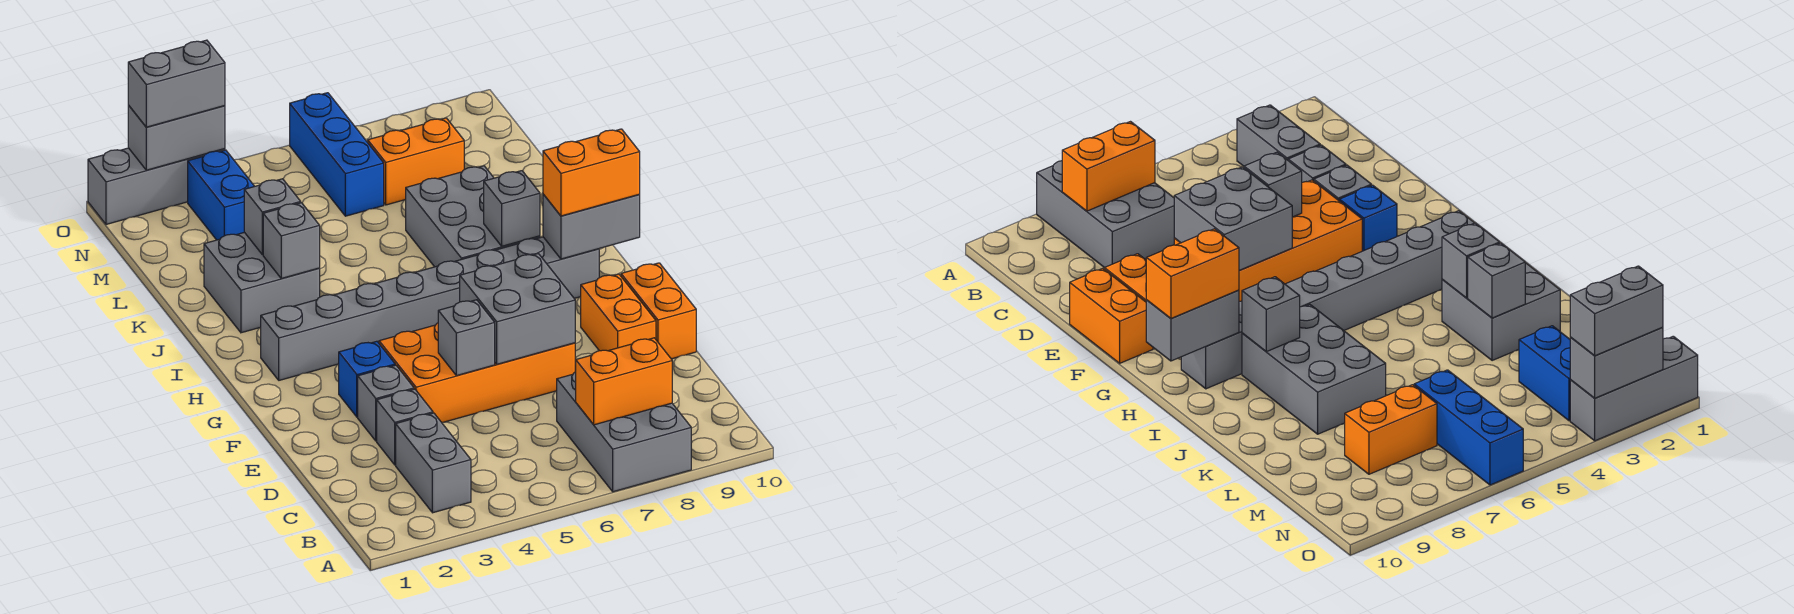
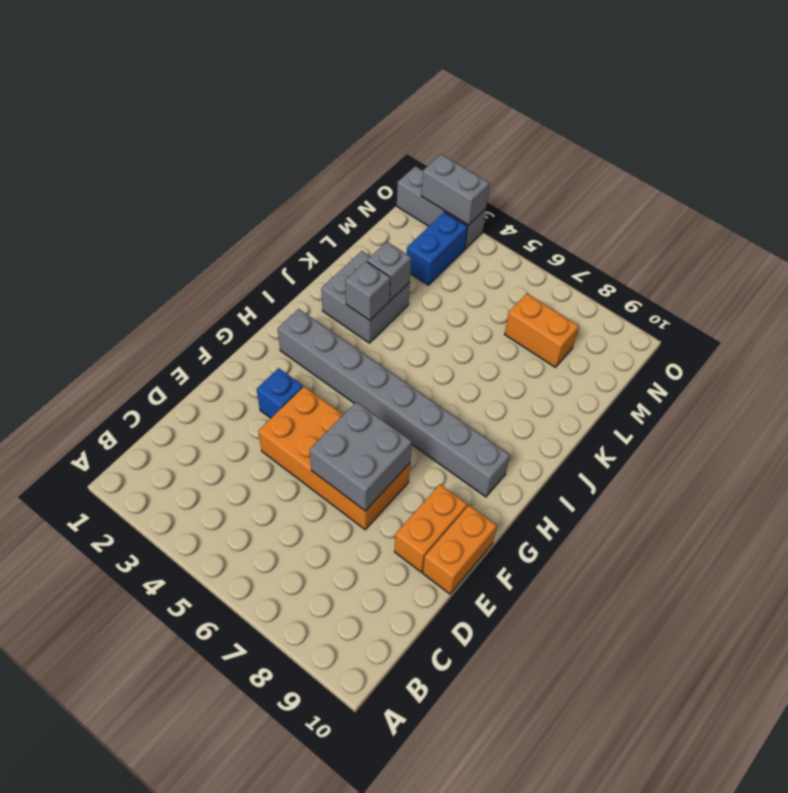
none -> grey 2x3 brick [557,372,691,492]
none -> grey 1x2 brick [396,413,471,513]
none -> grey 1x1 brick [377,389,433,465]

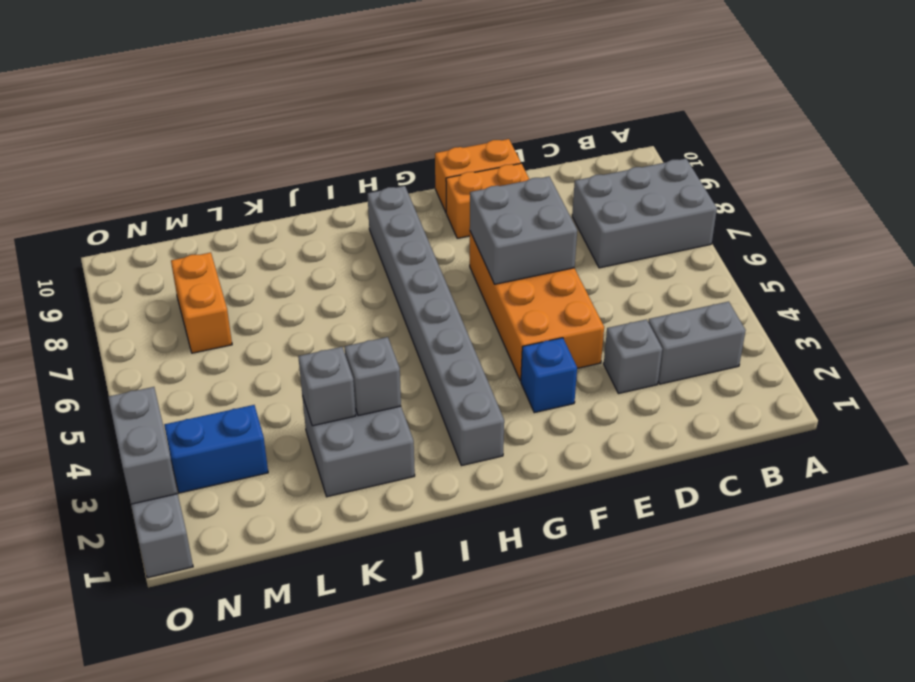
none -> grey 1x1 brick [358,365,414,441]
none -> grey 2x3 brick [406,166,540,267]
none -> blue 1x3 brick [290,93,384,216]

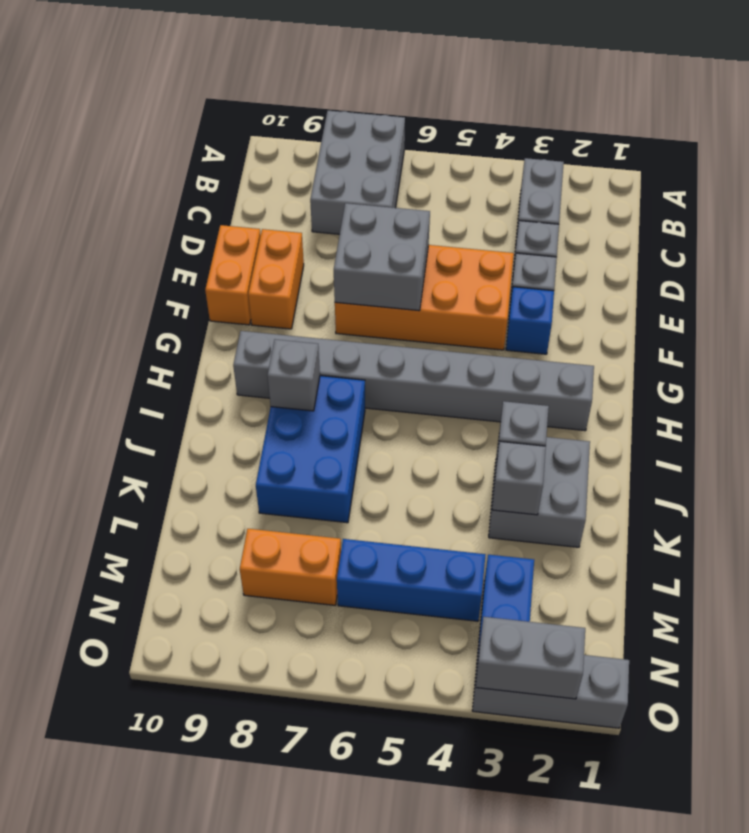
blue 2x3 brick [256,376,365,523] -> grey 2x3 brick [406,166,540,267]
blue 1x3 brick [337,539,486,621] -> blue 1x3 brick turned to [290,93,384,216]
none -> orange 1x2 brick [575,338,672,425]
none -> grey 1x1 brick [438,300,495,376]
none -> grey 1x2 brick [543,194,640,259]

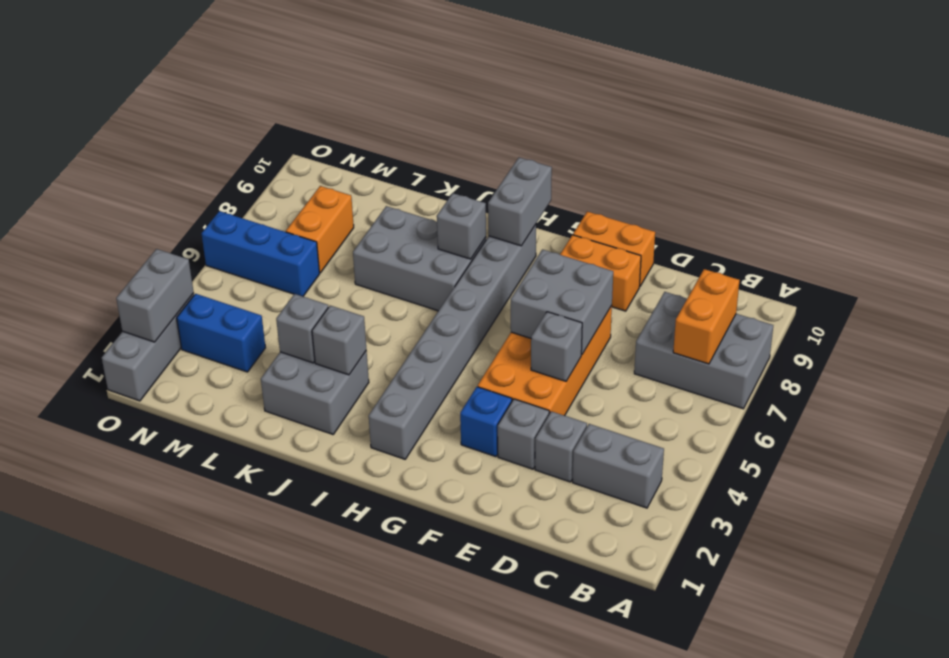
none -> orange 1x2 brick [543,129,640,216]
none -> grey 1x2 brick [128,40,225,127]

